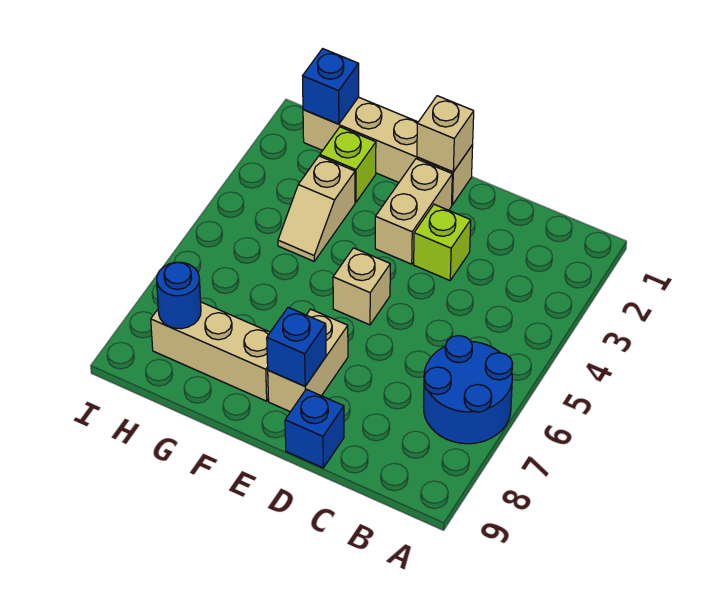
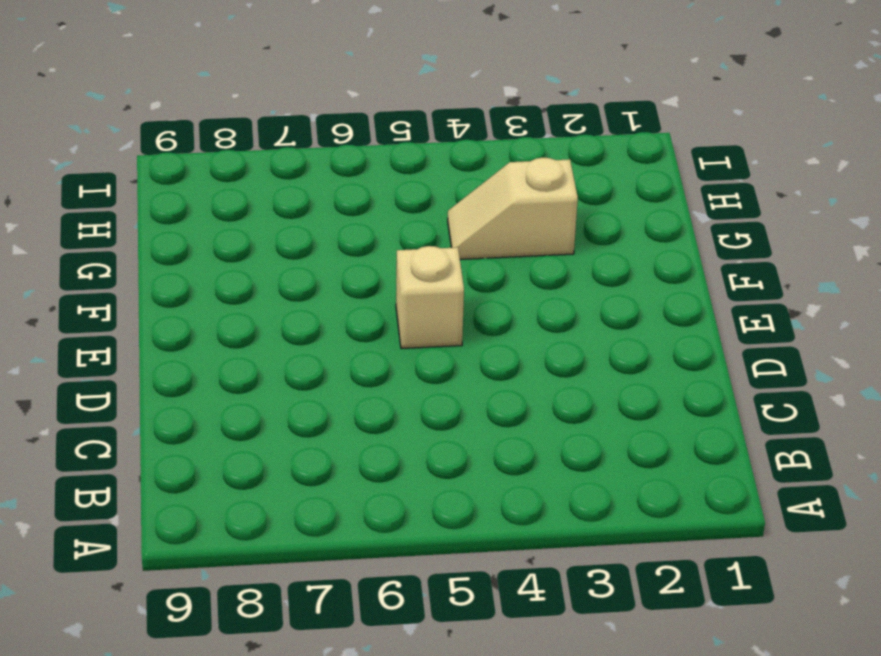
none -> blue 2x2 round brick [423,336,513,444]
none -> lime 1x1 brick [414,204,471,280]
none -> blue 1x1 brick [285,389,344,468]

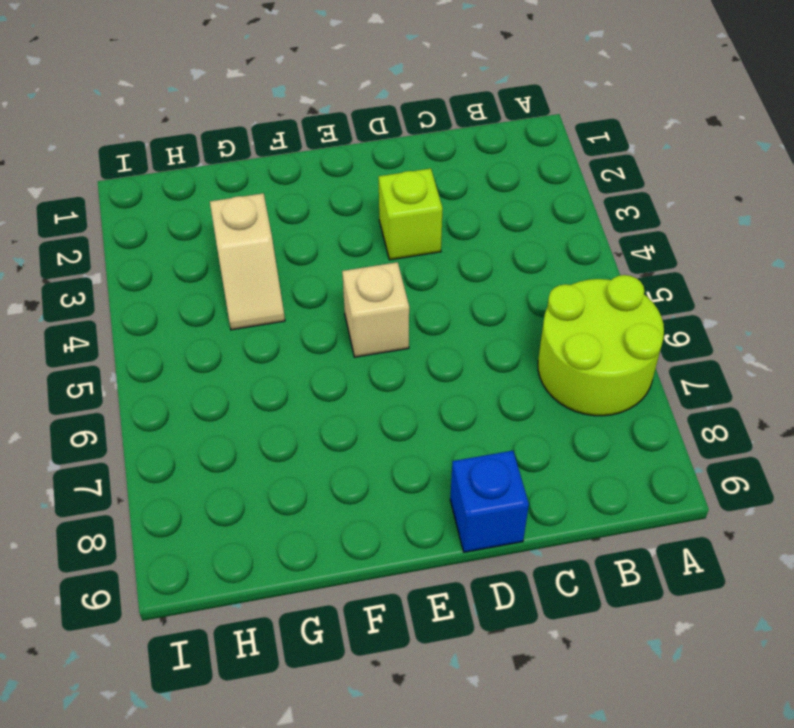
lime 2x2 round brick [538,275,664,416] -> blue 2x2 round brick [423,336,513,444]
none -> tan 1x4 brick [303,97,473,205]
none -> tan 1x2 brick [375,159,452,264]
none -> tan 1x2 brick [268,309,348,412]

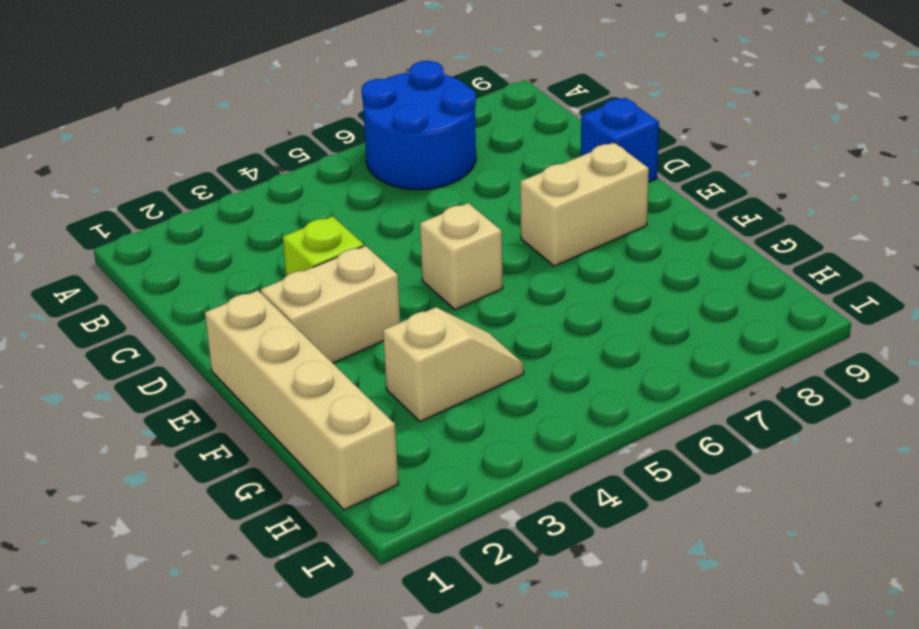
none -> tan 1x3 brick [151,302,270,401]
none -> lime 1x1 brick [320,127,376,202]
none -> tan 1x1 brick [417,96,474,172]

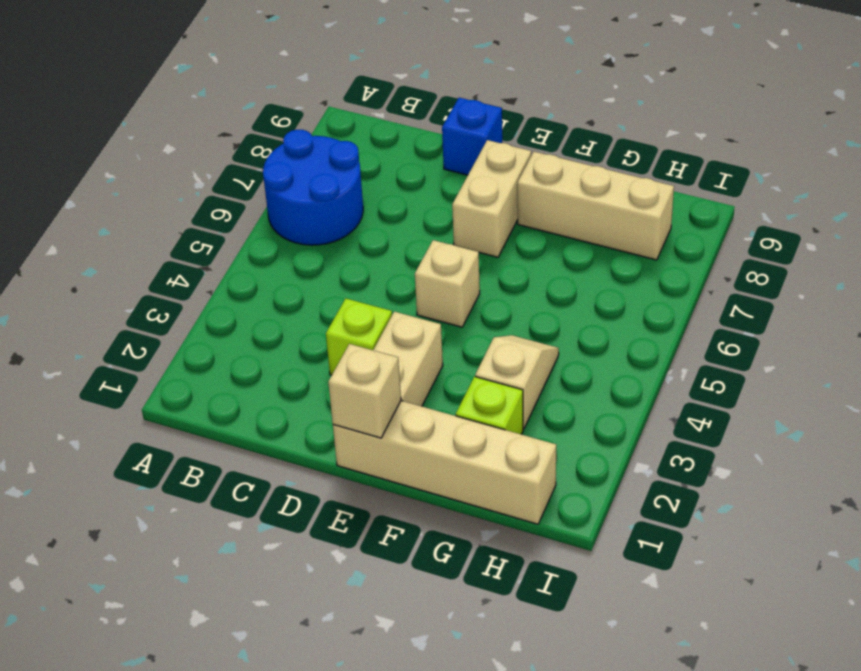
none -> blue 1x1 brick [267,307,326,386]
none -> blue 1x1 brick [303,49,359,124]
none -> blue 1x1 round brick [157,262,201,329]

